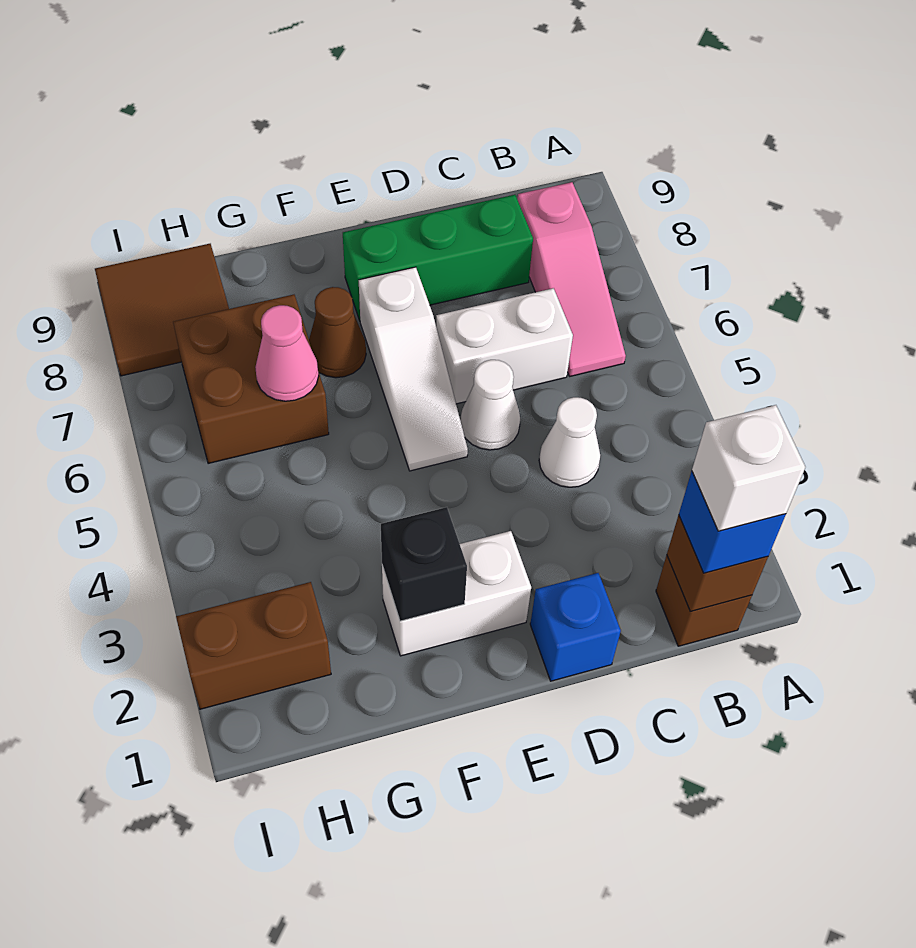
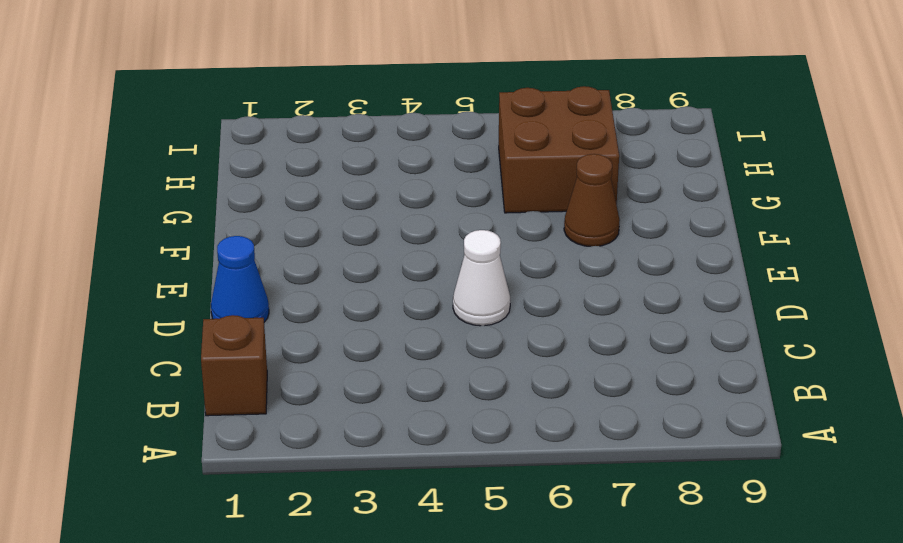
blue 1x1 cone [211,236,269,322] -> blue 1x1 brick [530,573,621,681]
none -> pink 1x3 slope [518,182,626,376]
none -> white 1x1 cone [539,397,600,487]
none -> white 1x2 brick [436,288,573,404]

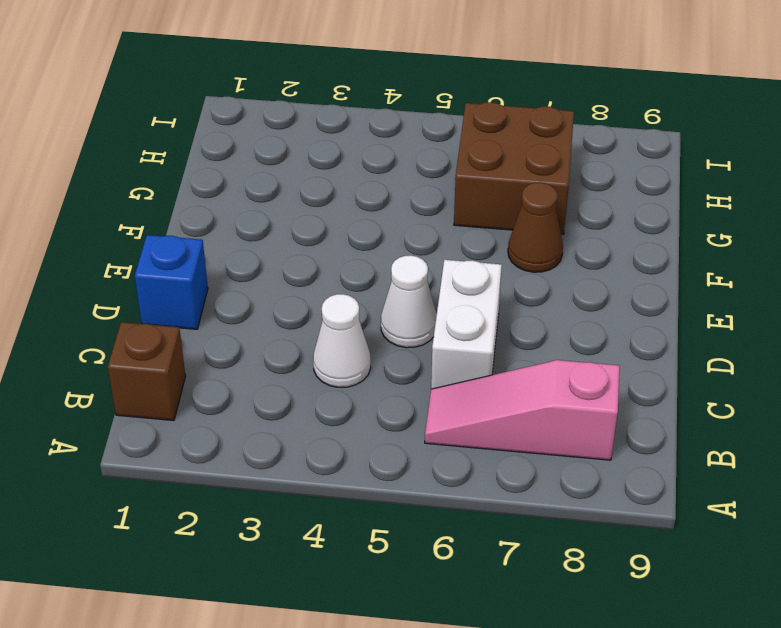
none -> green 1x3 brick [343,195,533,320]
none -> white 1x2 brick [382,531,531,656]
none -> white 1x3 slope [359,267,468,471]

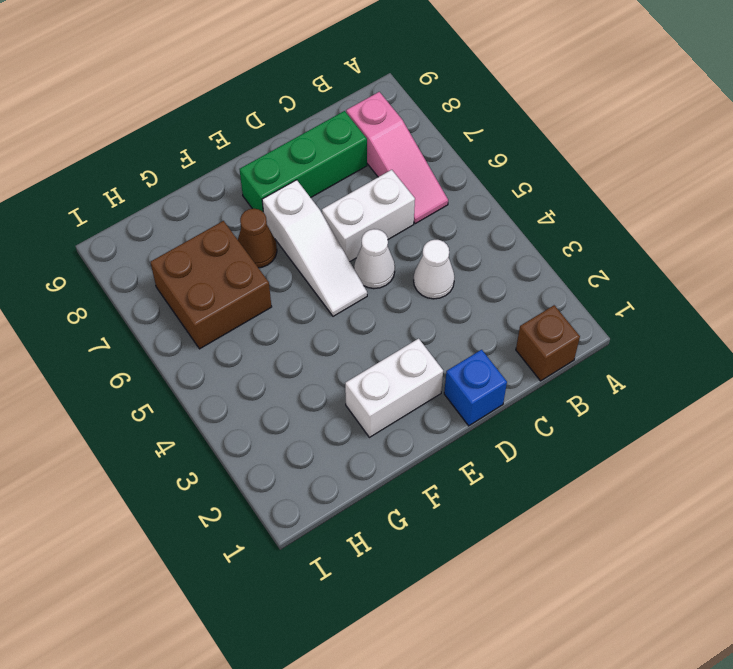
none -> brown 1x2 brick [176,582,331,709]
none -> brown 2x2 tile [95,244,229,376]
none -> brown 1x1 brick [667,515,768,611]

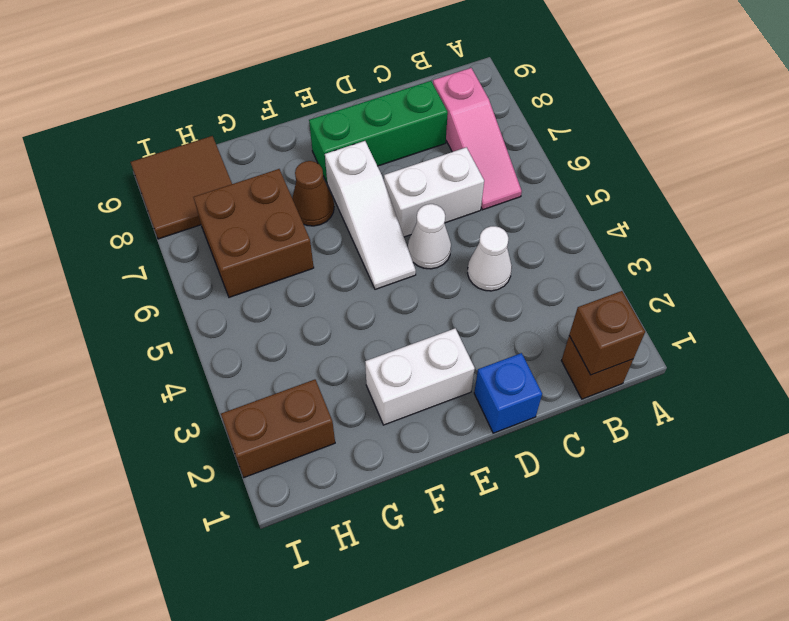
none -> black 1x1 brick [381,507,467,621]
none -> pink 1x1 cone [255,305,319,401]
none -> blue 1x1 brick [679,471,786,573]

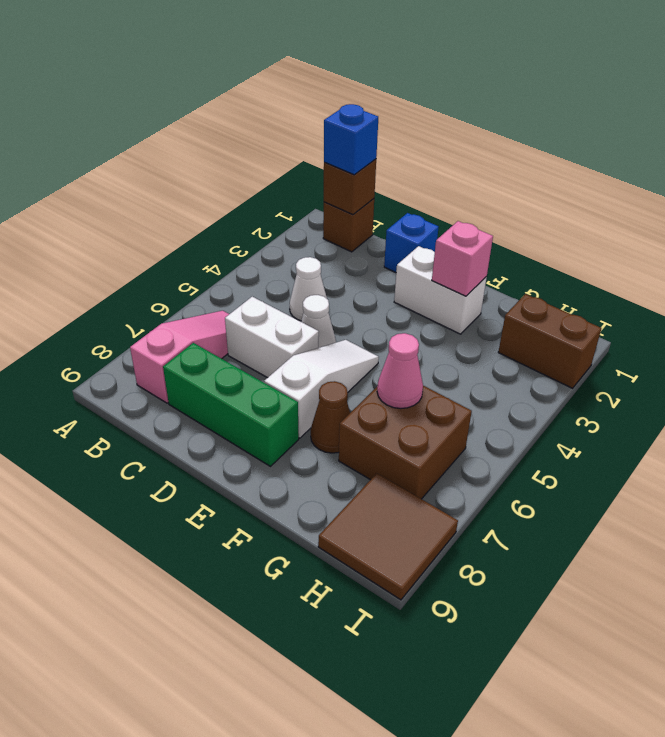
pink 1x1 brick [432,221,493,296] -> black 1x1 brick [381,507,467,621]
none -> white 1x1 brick [692,405,805,531]

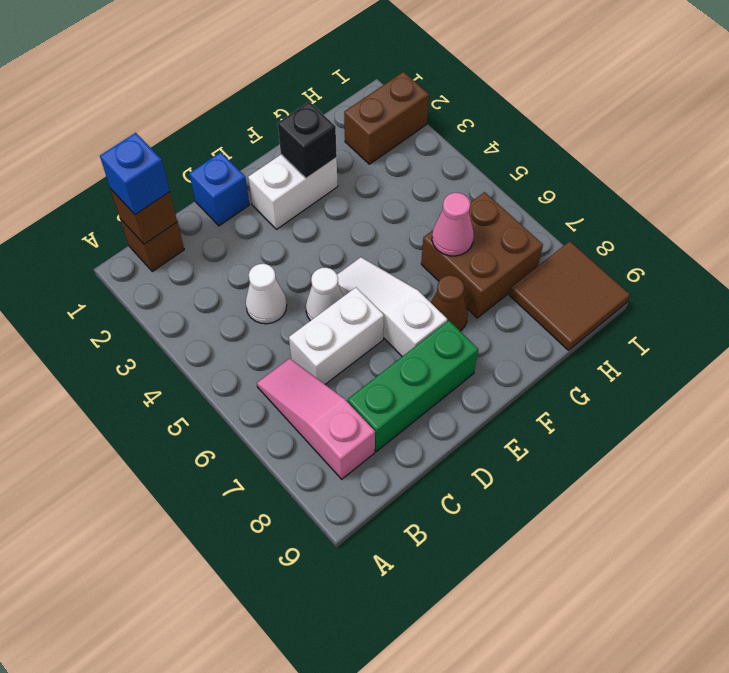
none -> white 1x1 brick [692,405,805,531]

